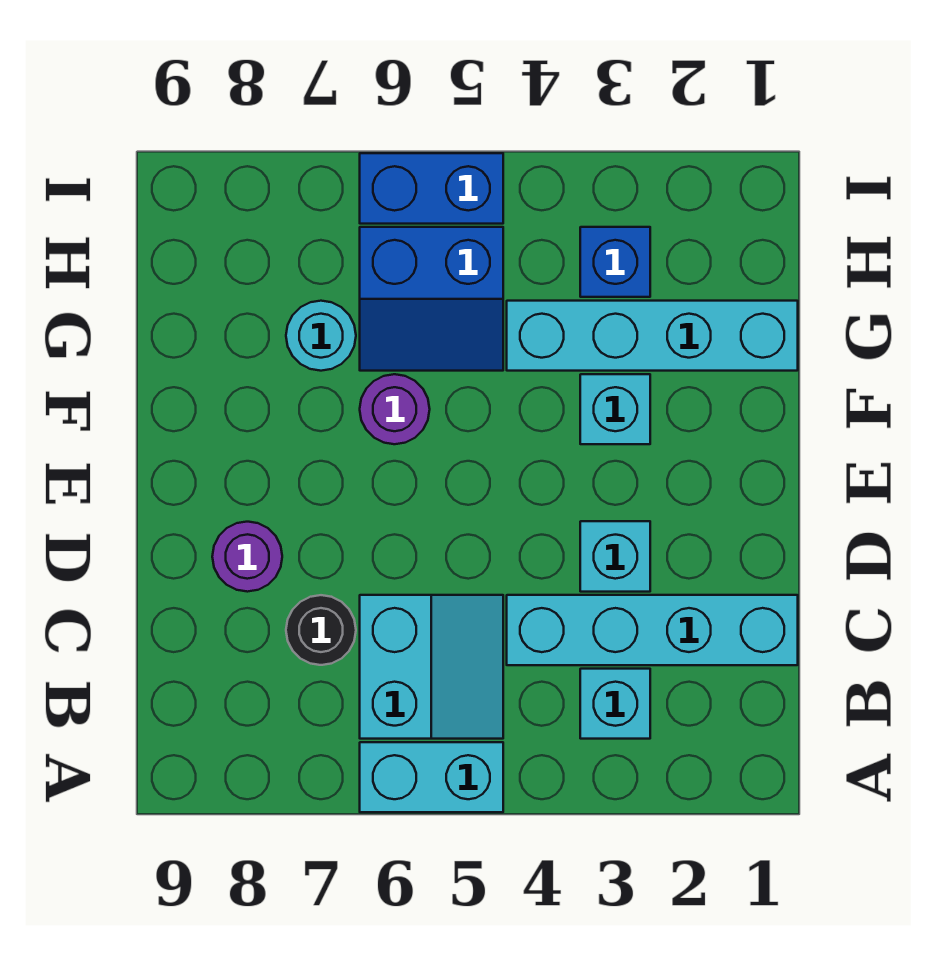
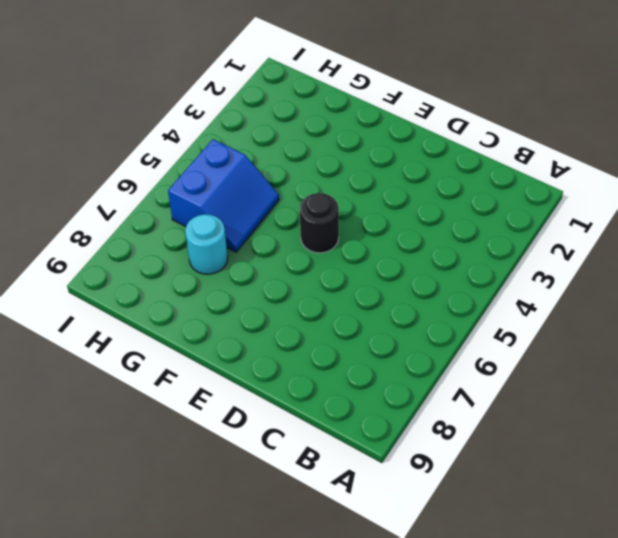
black 1x1 round brick [300,193,339,253] -> black 1x1 round brick moved to [286,595,356,665]
none -> cyan 1x2 brick [360,742,503,812]
none -> cyan 1x1 brick [580,669,650,739]
none -> cyan 2x2 slope [360,595,503,739]

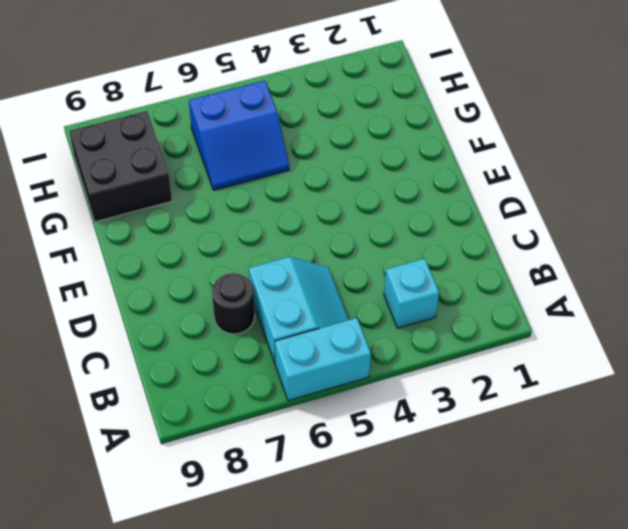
black 2x2 brick [69,111,172,222] -> none
none -> cyan 1x4 brick [507,595,798,665]
none -> cyan 1x1 brick [580,521,650,592]
none -> purple 1x1 round brick [212,522,282,592]

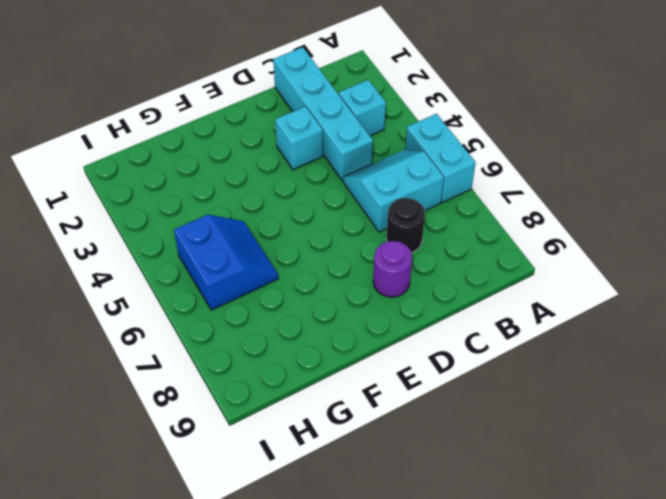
none -> cyan 1x1 brick [580,374,650,444]
none -> purple 1x1 round brick [360,374,430,444]
none -> cyan 1x4 brick [507,301,798,371]

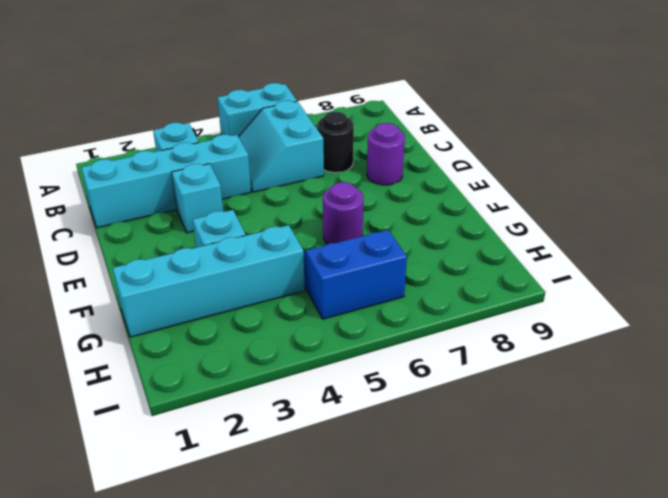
none -> cyan 1x1 round brick [286,301,356,371]
none -> blue 1x1 brick [580,227,650,297]
none -> blue 1x2 brick [360,153,503,224]

